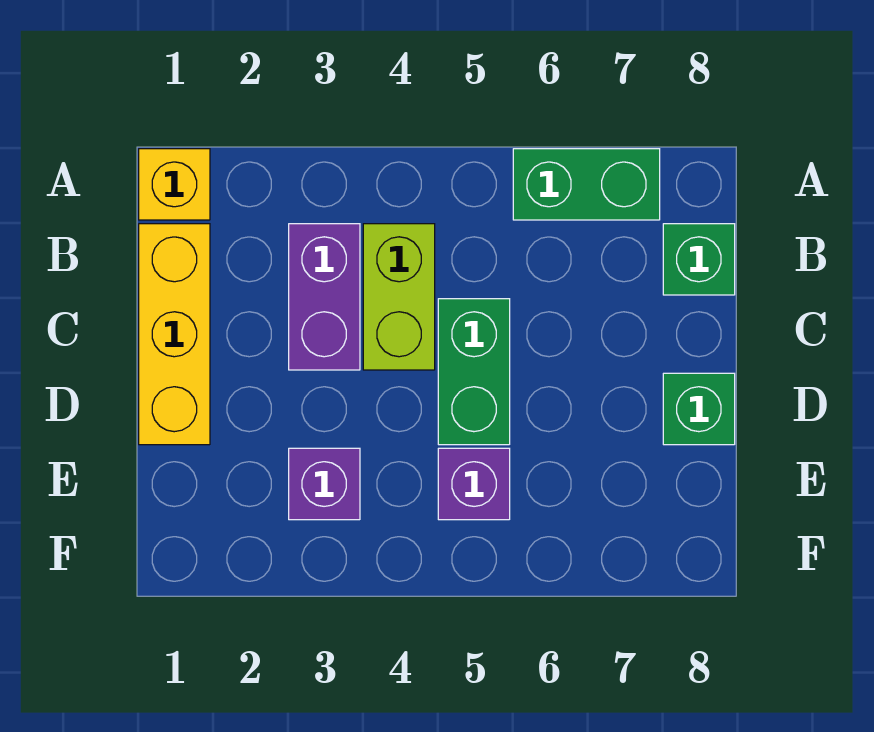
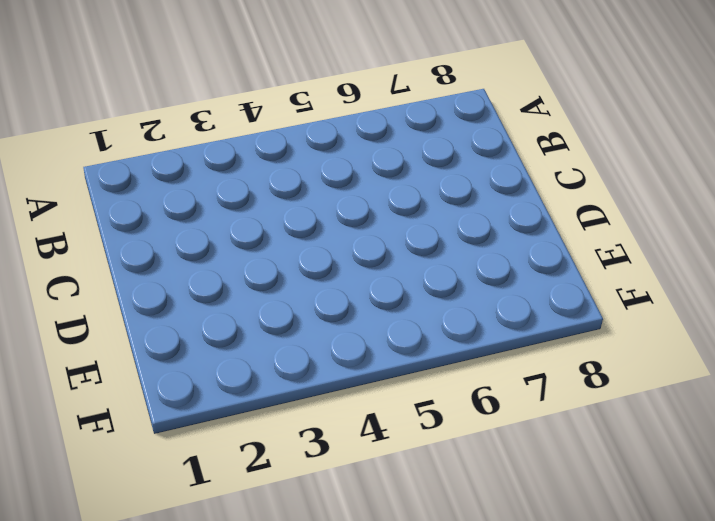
none -> yellow 1x1 brick [139,149,210,220]
none -> green 1x2 brick [513,149,660,220]

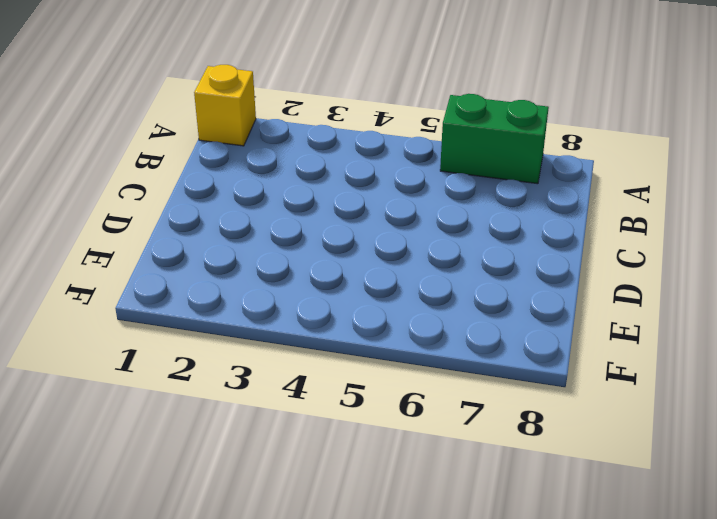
none -> yellow 1x3 brick [139,224,210,445]
none -> purple 1x2 brick [289,224,360,370]

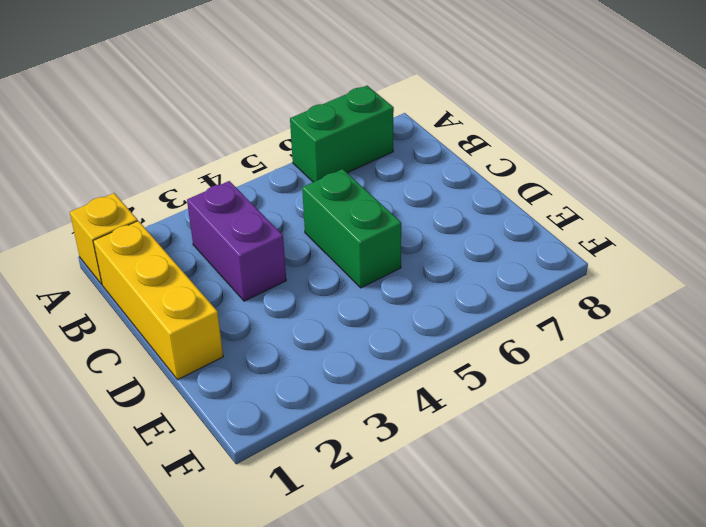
none -> lime 1x2 brick [363,224,435,370]
none -> green 1x1 brick [663,224,735,295]

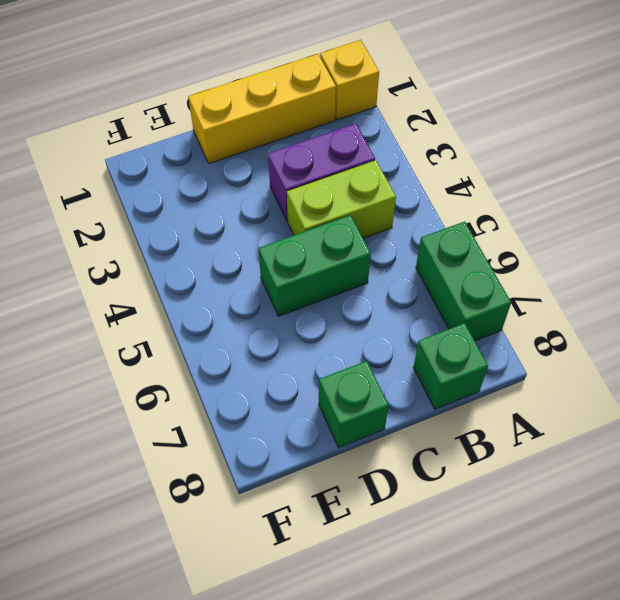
none -> purple 1x1 brick [289,448,360,520]
none -> purple 1x1 brick [438,448,510,520]

